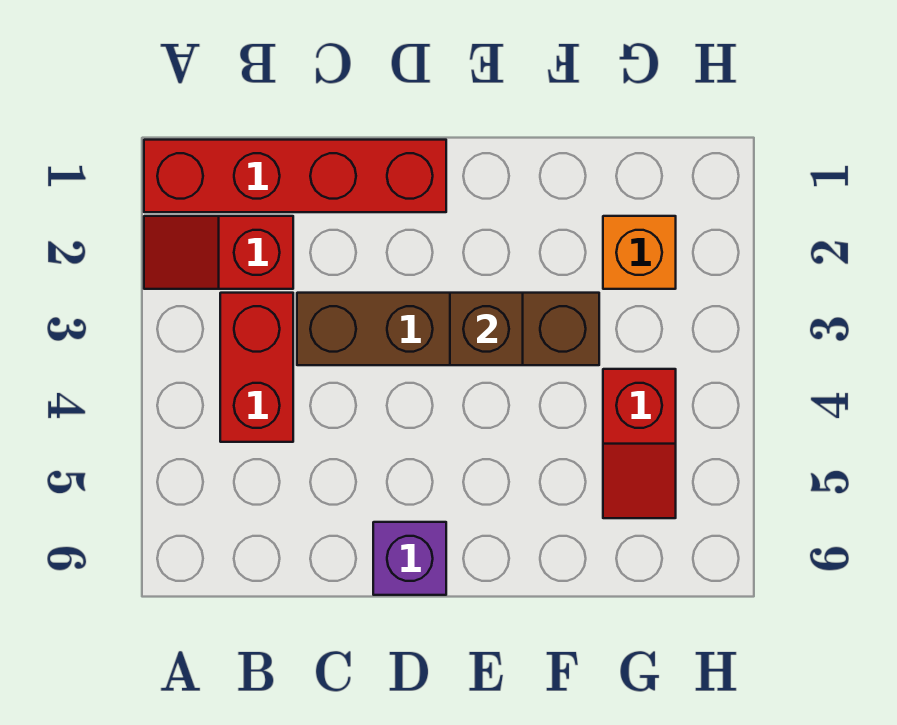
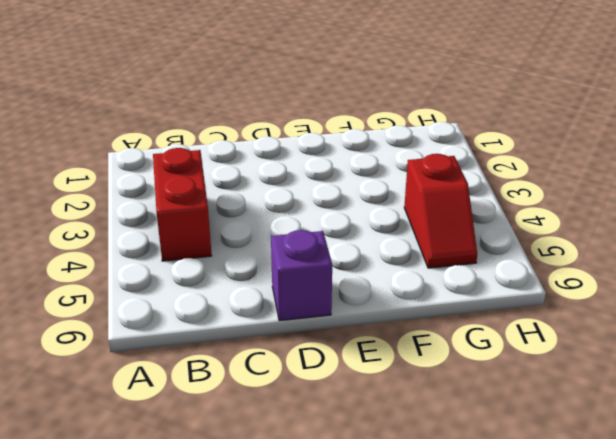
none -> red 1x4 brick [144,140,446,212]
none -> red 1x2 slope [144,216,293,289]

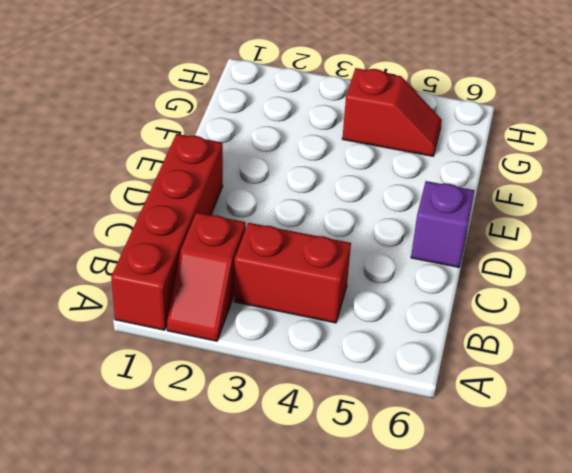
none -> brown 1x4 brick [297,293,599,365]
none -> orange 1x1 brick [603,216,676,289]

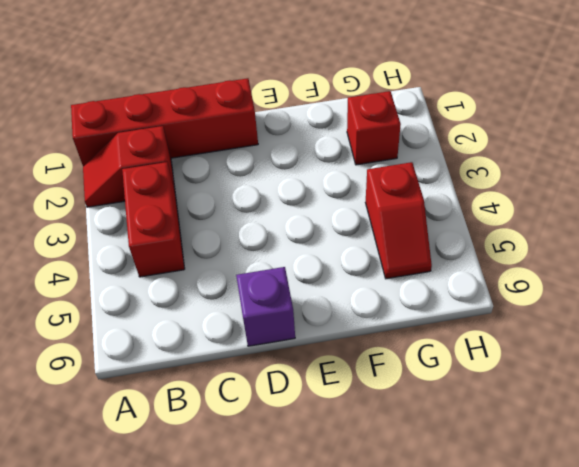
red 1x1 brick [347,91,401,165] -> orange 1x1 brick [603,216,676,289]
none -> brown 1x4 brick [297,293,599,365]
none -> brown 1x1 brick [450,293,523,365]

